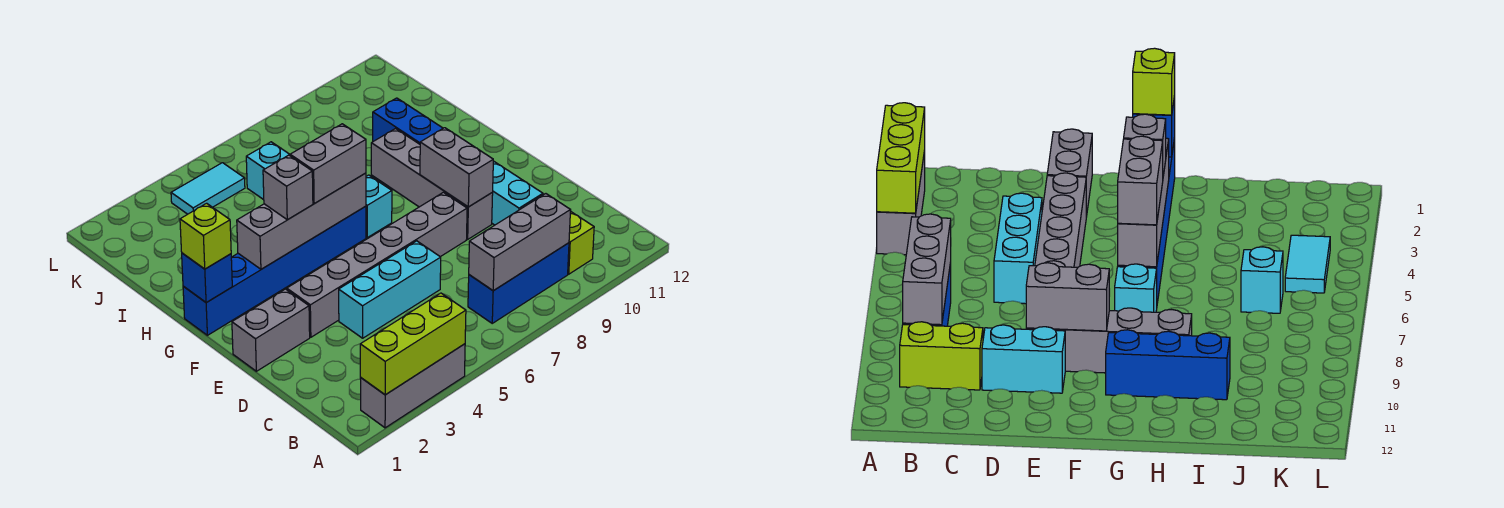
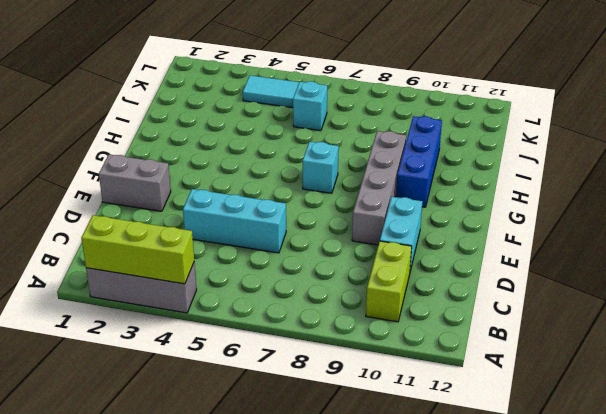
none -> blue 1x3 brick [468,243,569,323]
none -> grey 1x6 brick [287,192,467,337]
none -> blue 1x6 brick [183,206,366,335]

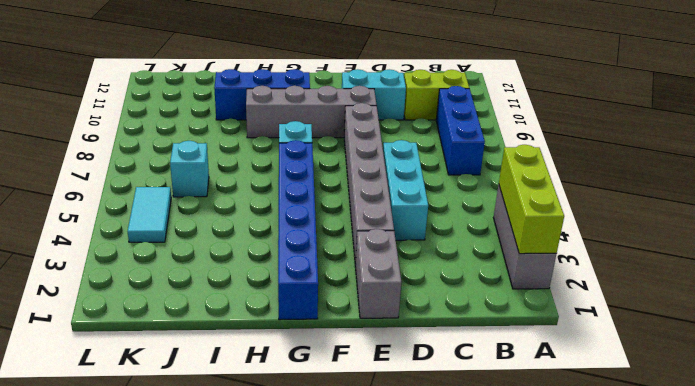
none -> grey 1x3 brick [469,194,571,291]
none -> grey 1x2 brick [420,128,493,207]
none -> blue 1x1 brick [182,253,232,303]

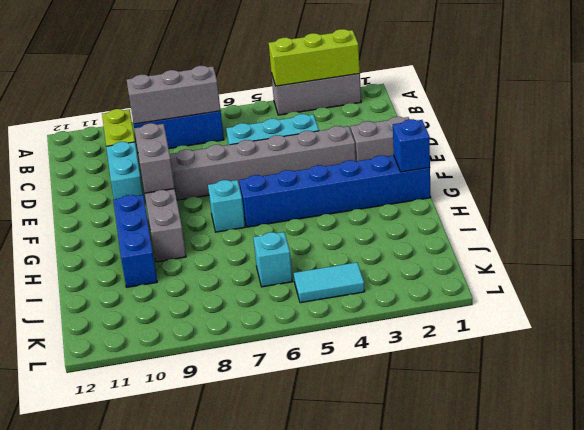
none -> grey 1x4 brick [237,173,366,269]
none -> lime 1x1 brick [180,203,231,269]
none -> grey 1x1 brick [263,155,313,220]

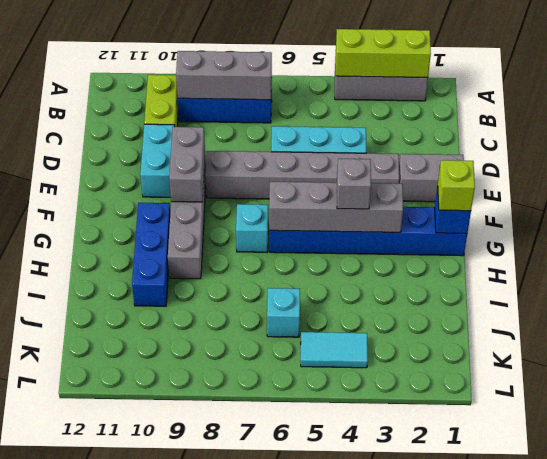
none -> grey 1x2 brick [290,124,366,204]

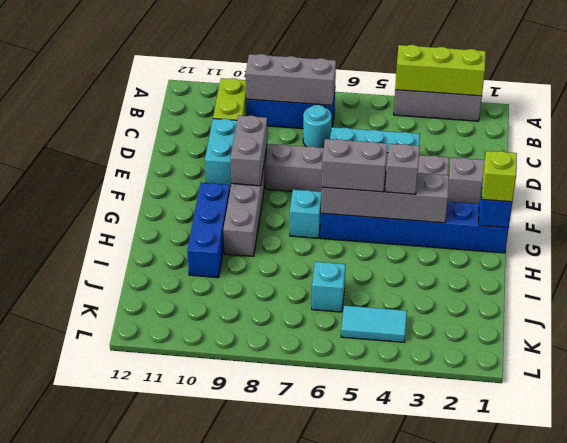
cyan 1x1 round brick [303,105,332,148] -> none

